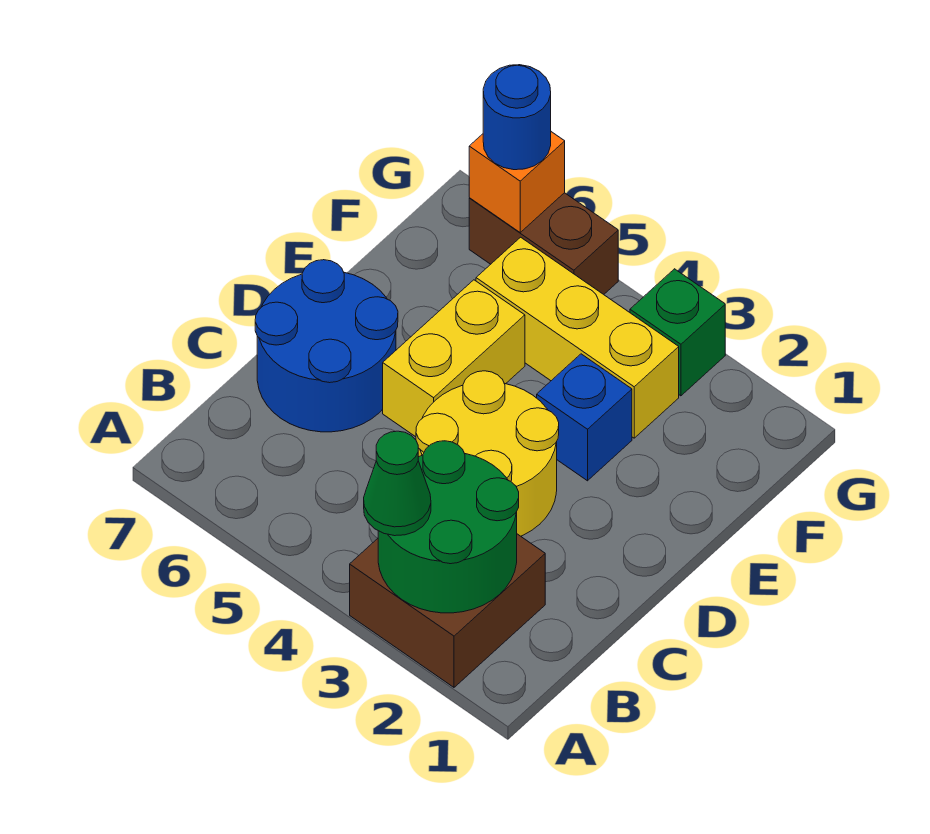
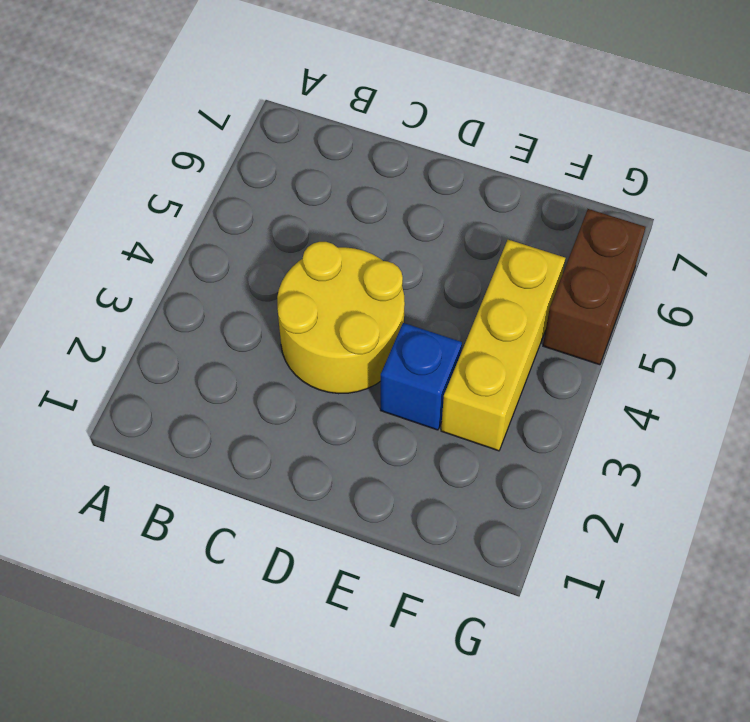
none -> brown 2x2 brick [350,534,545,687]
none -> blue 2x2 round brick [255,260,398,432]
none -> yellow 1x2 brick [383,280,525,437]

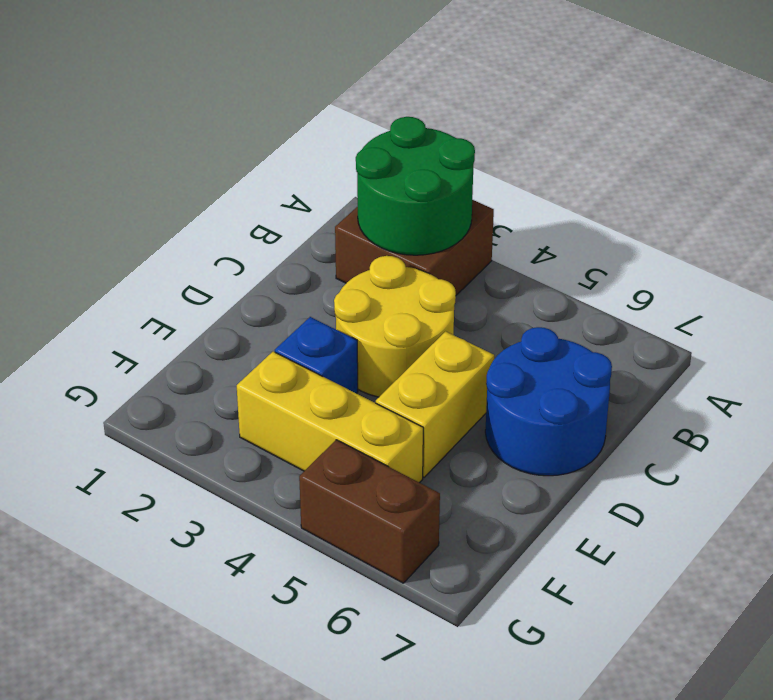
none -> green 1x1 brick [630,269,725,396]
none -> orange 1x1 brick [469,132,565,232]
none -> green 1x1 cone [364,431,431,536]

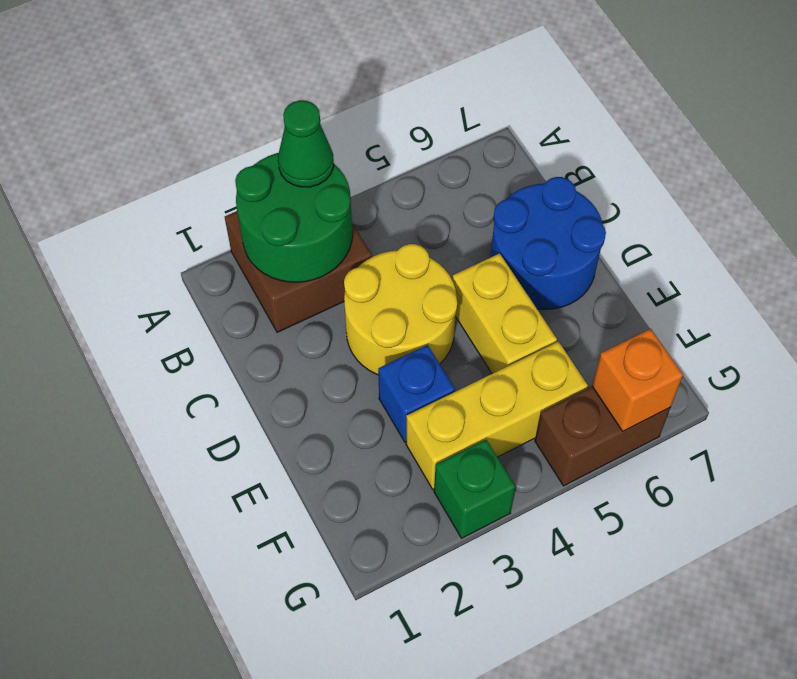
none -> blue 1x1 round brick [483,65,551,170]

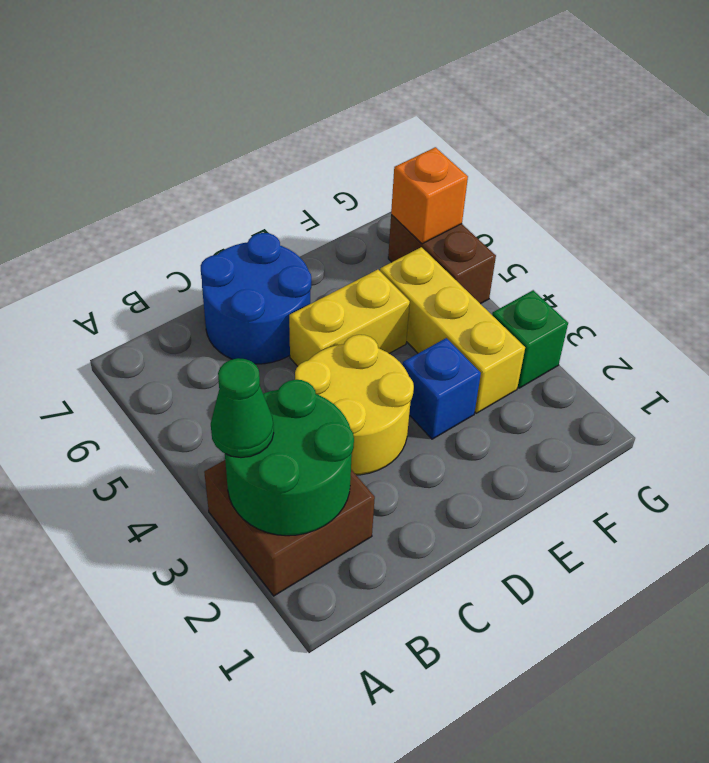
none -> blue 1x1 round brick [483,65,551,170]

